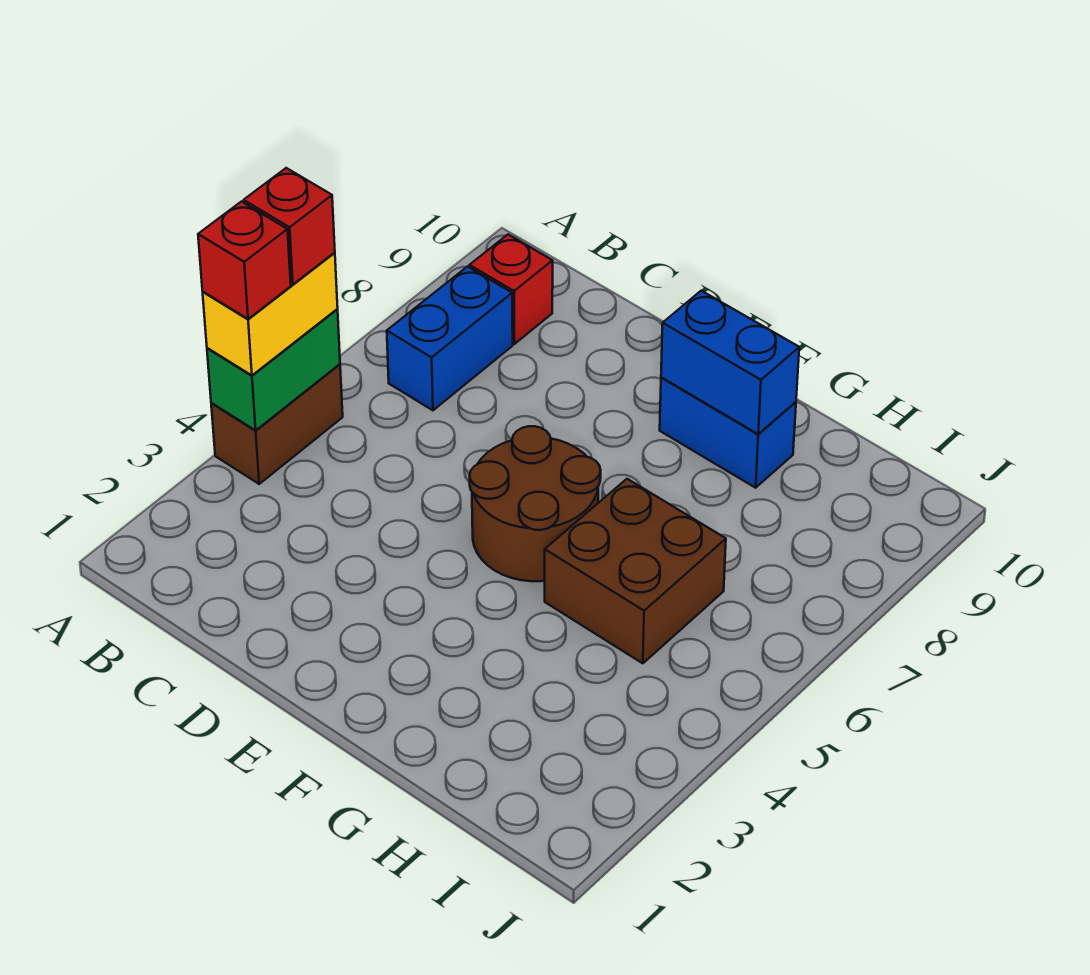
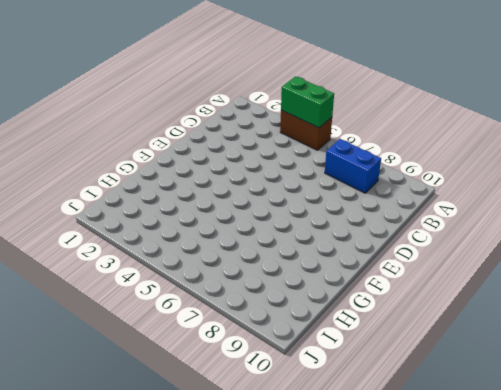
none -> red 1x1 brick [469,235,553,344]
none -> brown 2x2 round brick [470,426,601,581]

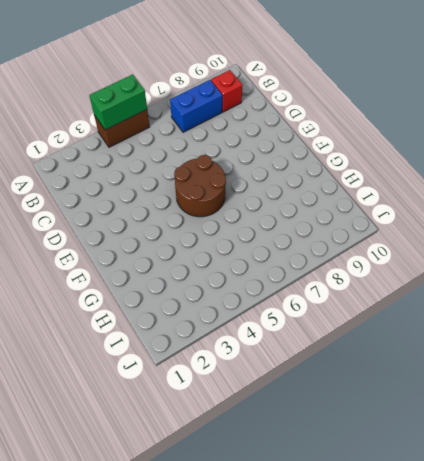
none -> blue 1x2 brick [660,378,796,488]
none -> brown 2x2 brick [545,479,726,663]

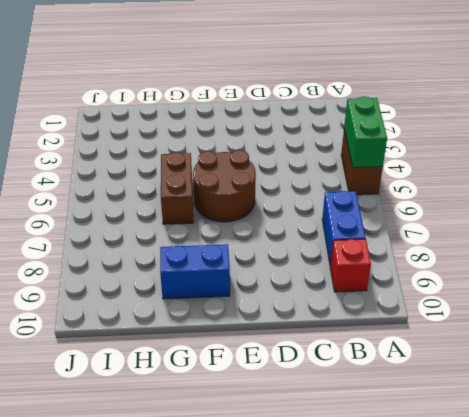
brown 1x2 brick [161,152,193,224] -> brown 2x2 brick [545,479,726,663]
none -> blue 1x2 brick [661,291,799,434]
none -> yellow 1x2 brick [203,253,338,375]

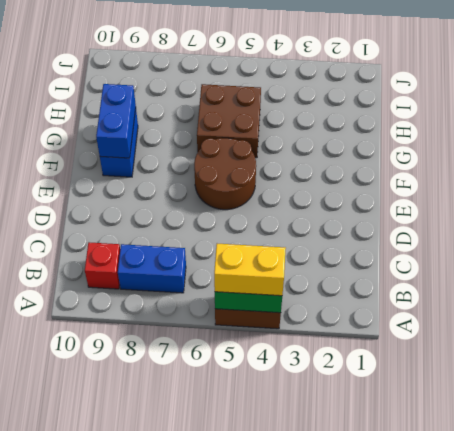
none -> red 1x1 brick [198,202,291,319]
none -> red 1x1 brick [244,168,335,284]

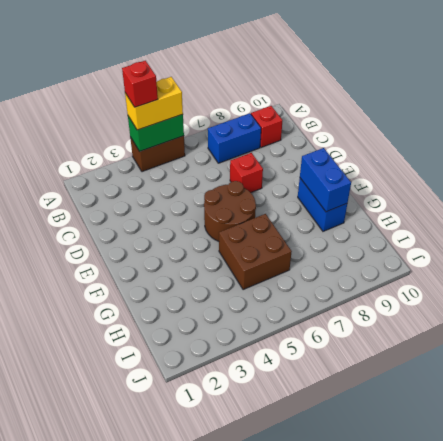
red 1x1 brick [230,153,263,192] -> red 1x1 brick moved to [244,168,335,284]

